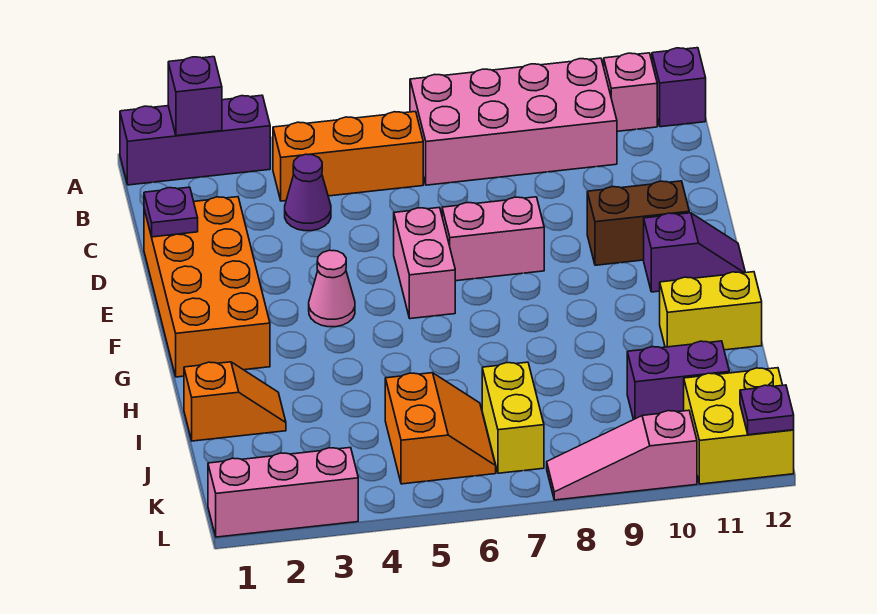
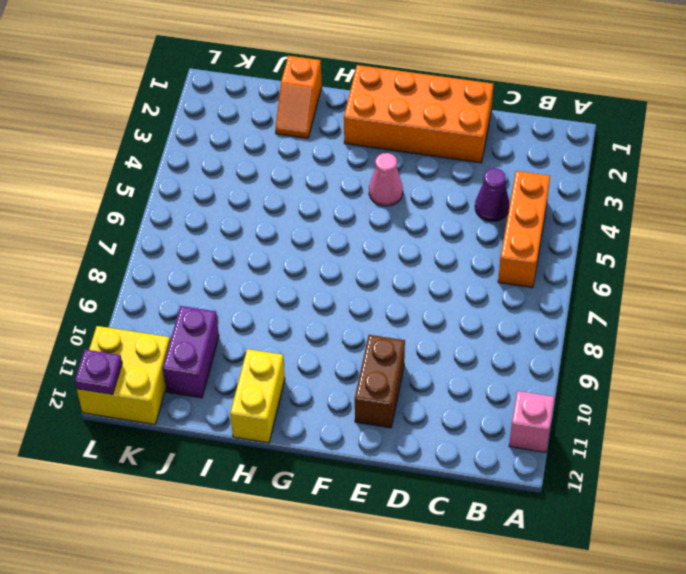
none -> purple 1x3 brick [120,95,270,185]
none -> pink 2x4 brick [410,58,617,185]
none -> purple 1x1 brick [652,48,706,127]

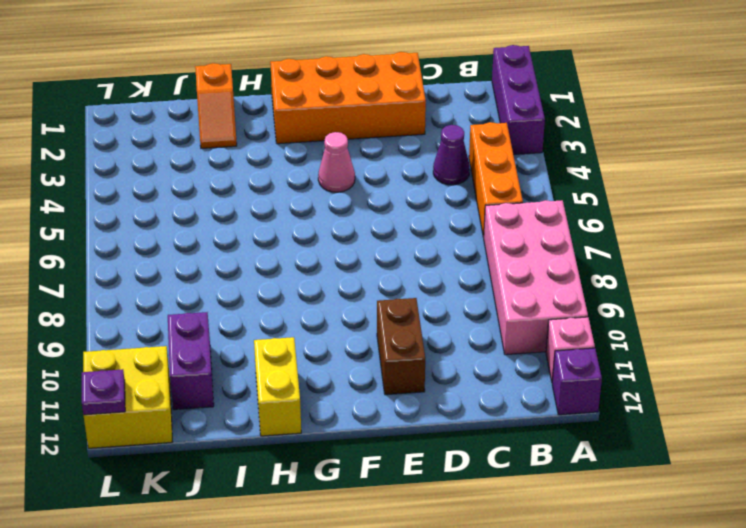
none -> pink 1x2 brick [394,207,455,319]
none -> pink 1x2 brick [442,197,544,281]
none -> purple 1x2 slope [644,213,745,292]

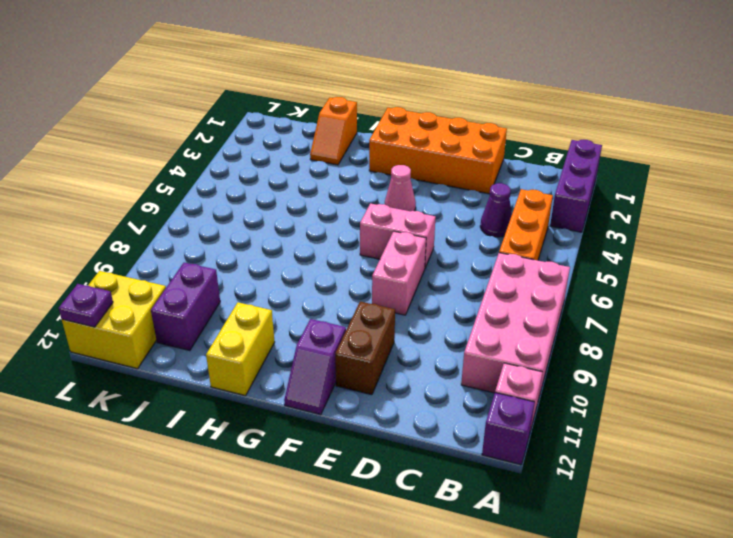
none -> orange 2x2 slope [385,373,496,484]
none -> yellow 1x2 brick [482,362,544,473]
none -> pink 1x3 brick [208,448,358,537]

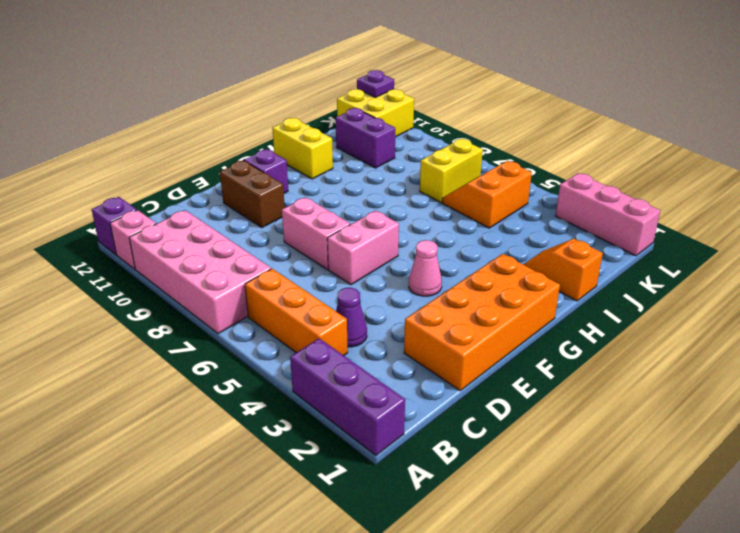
none -> pink 1x3 slope [547,410,697,500]
none -> purple 1x1 brick [168,57,222,136]
none -> purple 1x1 plate [144,187,198,237]

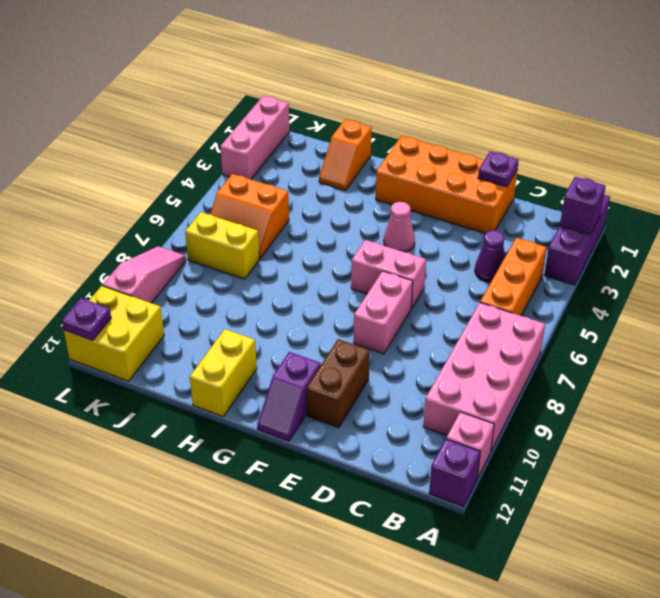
none -> purple 1x2 brick [627,341,729,420]

